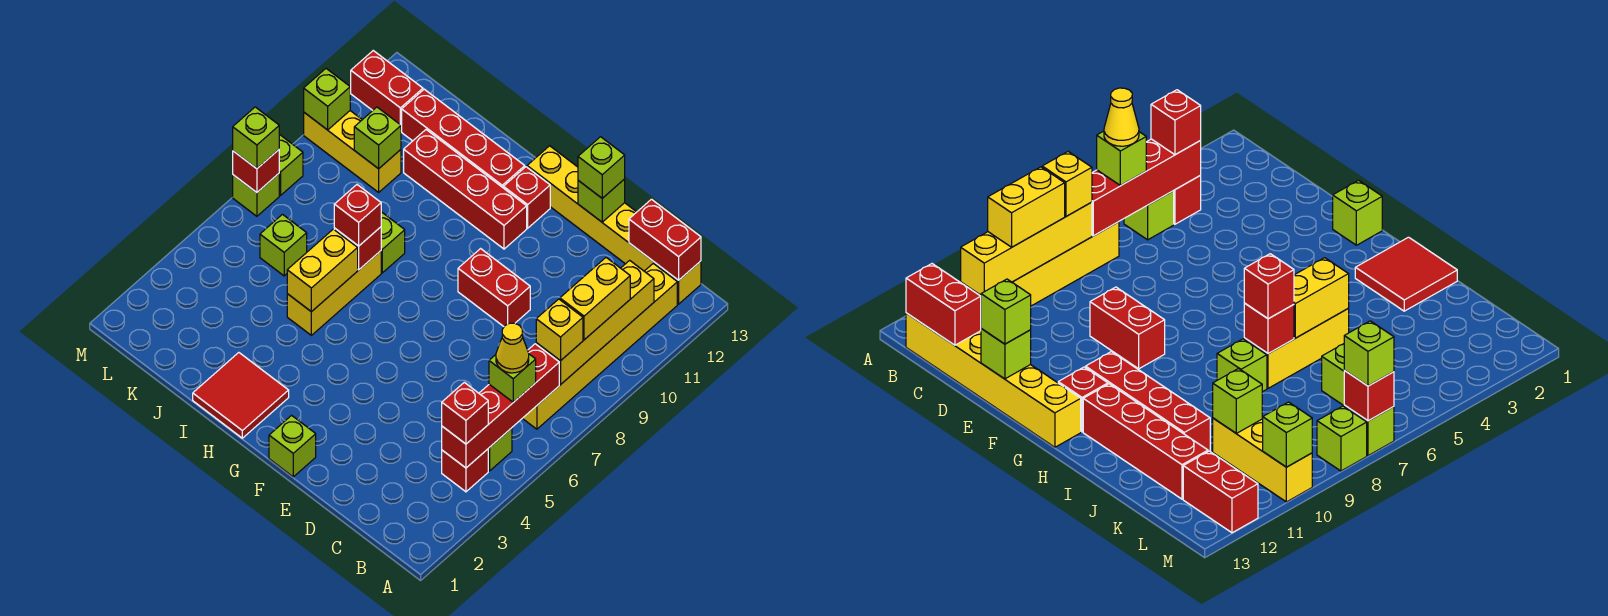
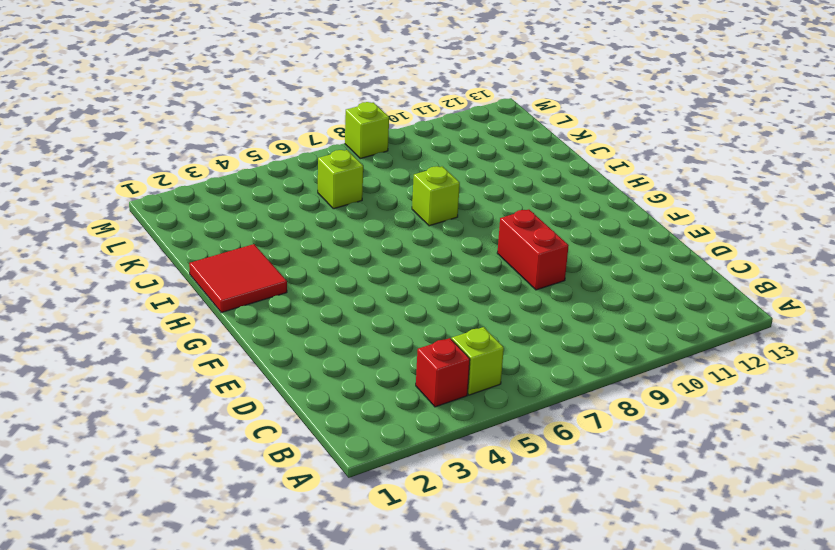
none -> yellow 1x6 brick [522,263,677,429]
none -> yellow 1x6 brick [527,146,701,304]
none -> lime 1x1 brick [269,415,316,477]
none -> red 1x4 brick [404,130,527,249]

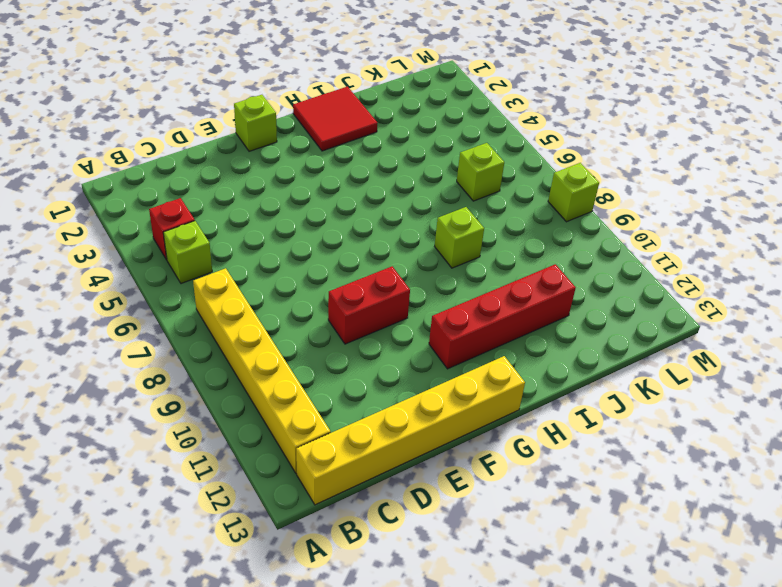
none -> red 1x1 brick [503,167,550,228]
none -> red 1x4 brick [402,89,525,187]
none -> yellow 1x3 brick [287,251,381,335]
none -> yellow 1x3 brick [304,111,401,192]

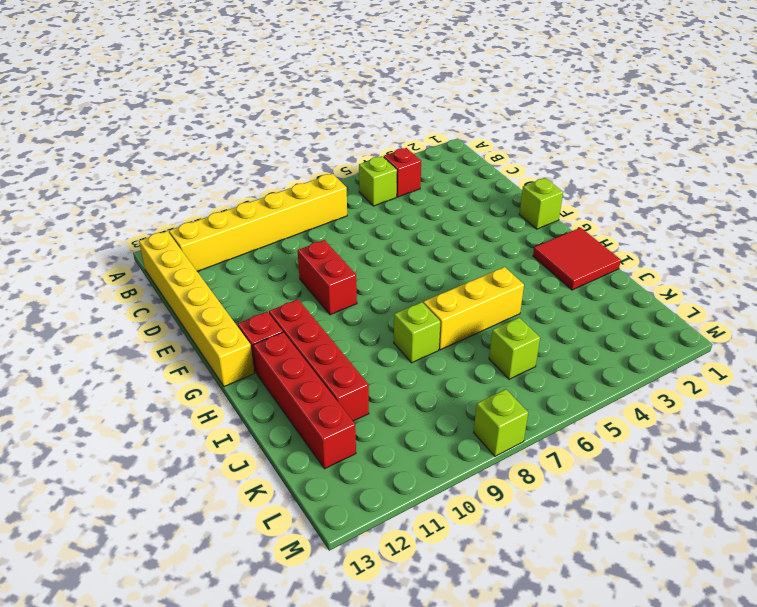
none -> yellow 1x3 brick [304,111,401,192]
none -> red 1x2 brick [351,51,423,131]
none -> lime 1x1 brick [233,174,279,216]
none -> red 1x4 brick [442,344,559,468]

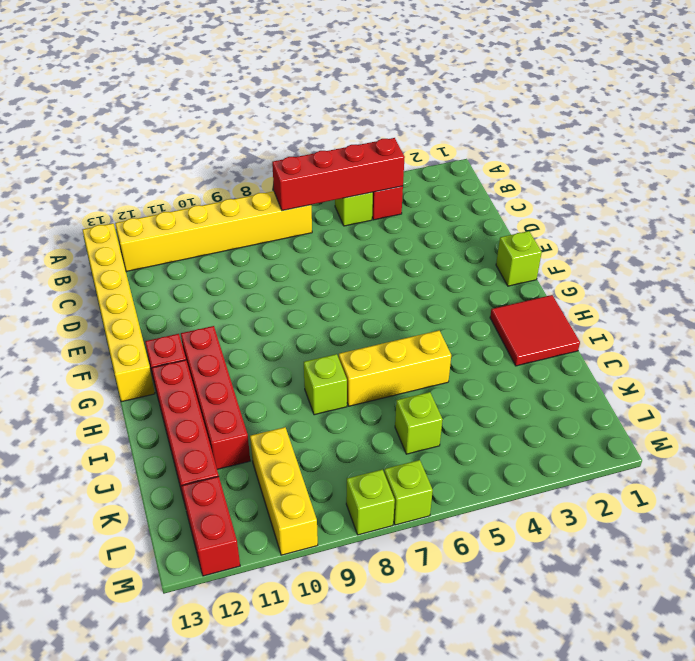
none -> red 1x2 brick [458,249,530,326]
none -> yellow 1x4 brick [536,260,654,384]
none -> red 1x2 brick [629,199,701,280]
none -> lime 1x1 brick [578,179,625,222]

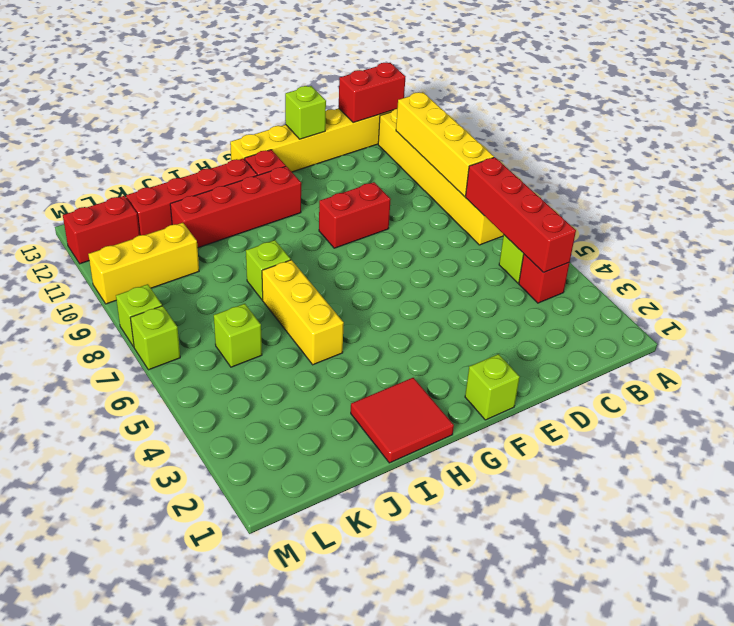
none -> yellow 1x2 brick [287,229,358,312]
none -> red 1x1 brick [334,227,381,270]
none -> lime 1x1 brick [354,107,401,169]
none -> red 1x1 brick [233,150,279,192]

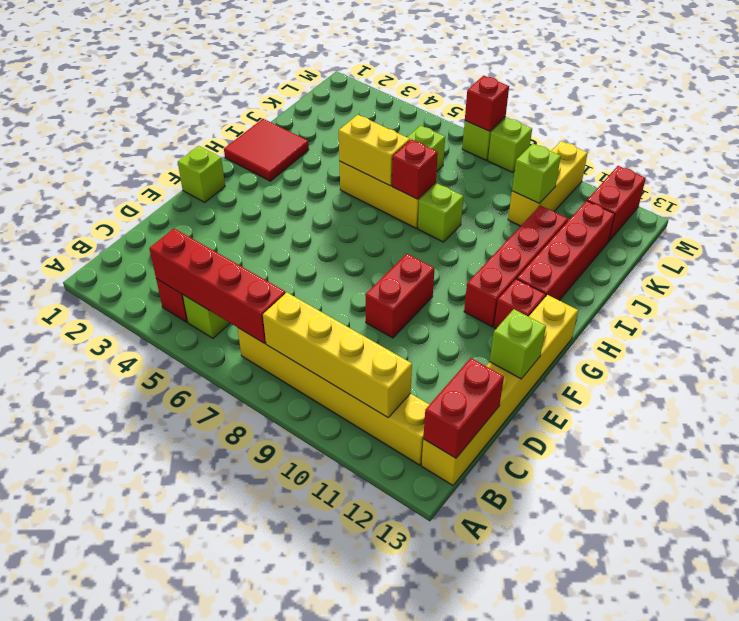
none -> lime 1x1 brick [304,69,350,130]
none -> red 1x1 brick [442,382,488,444]
none -> lime 1x1 brick [489,354,536,402]
none -> yellow 1x1 brick [536,299,583,361]

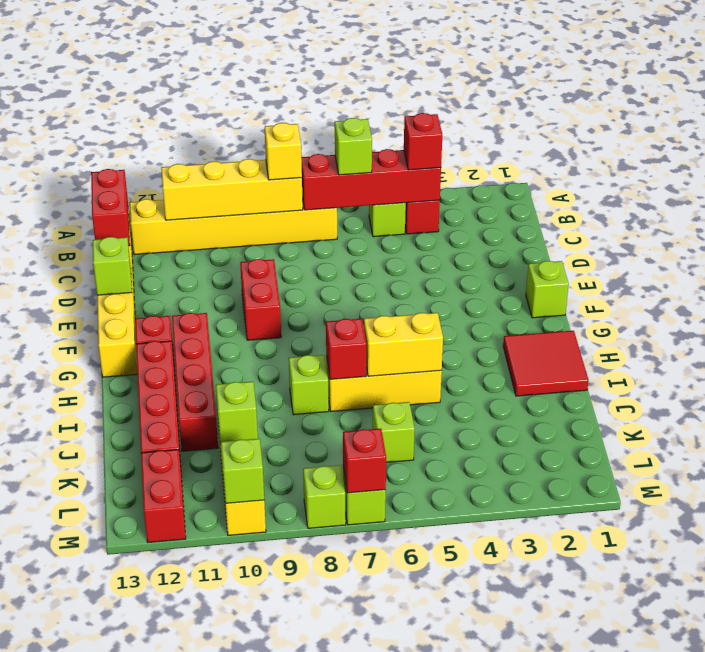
none -> yellow 1x2 brick [560,258,630,340]
none -> lime 1x1 brick [578,137,625,198]
none -> red 1x1 brick [334,185,381,246]
none -> lime 1x1 brick [233,107,279,169]

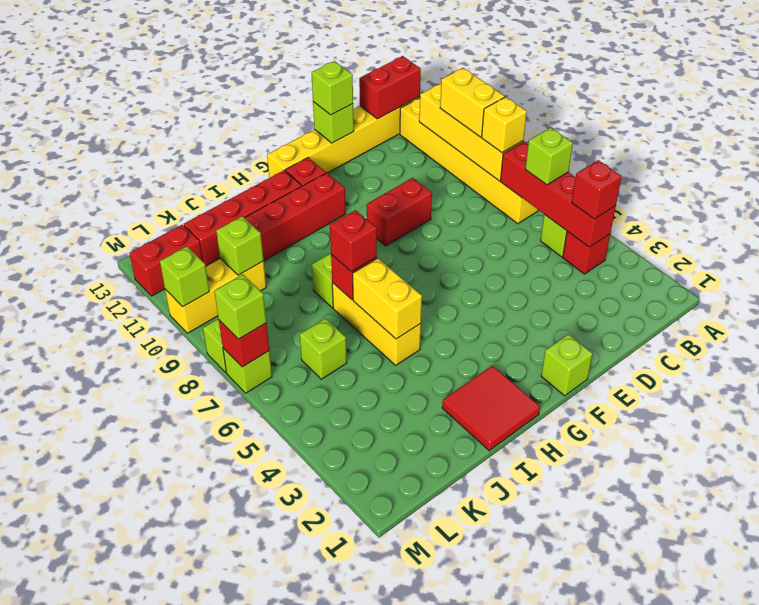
none -> yellow 1x1 cone [496,323,529,373]

